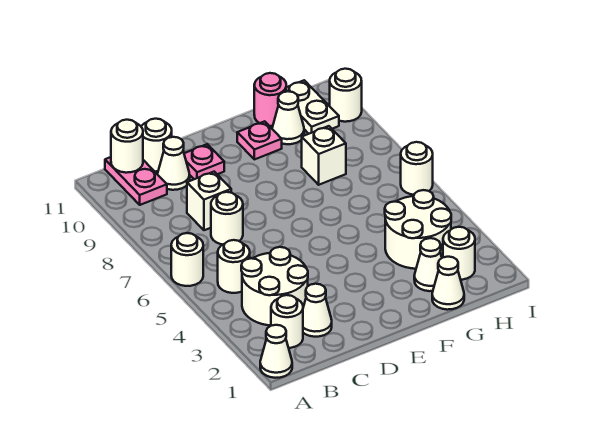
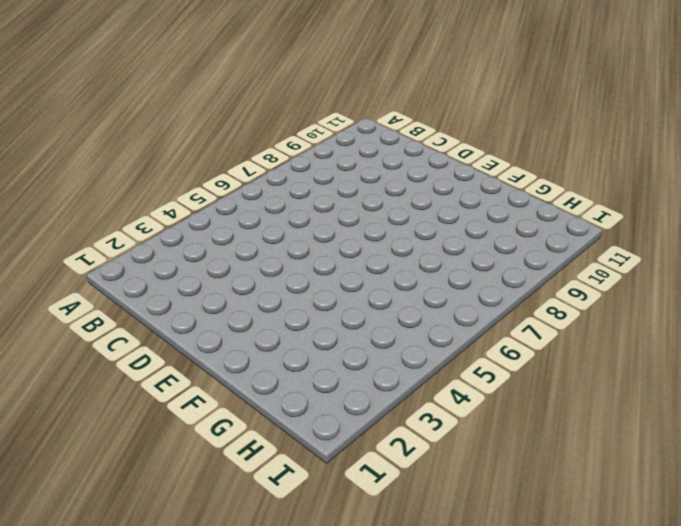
none -> white 1x1 cone [260,325,292,378]
none -> white 1x1 round brick [171,233,203,286]
none -> white 1x1 round brick [271,295,303,348]

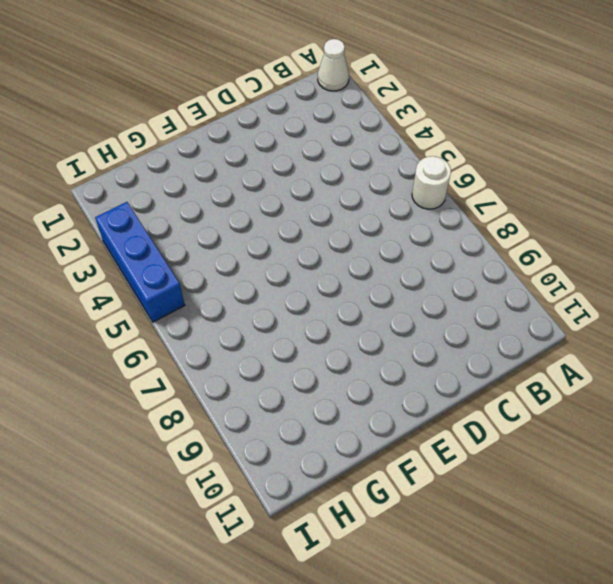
blue 1x3 brick [95,202,185,322] -> none
none -> white 1x1 round brick [271,295,303,348]
none -> white 2x2 round brick [241,247,308,325]
none -> white 1x1 round brick [218,240,250,293]

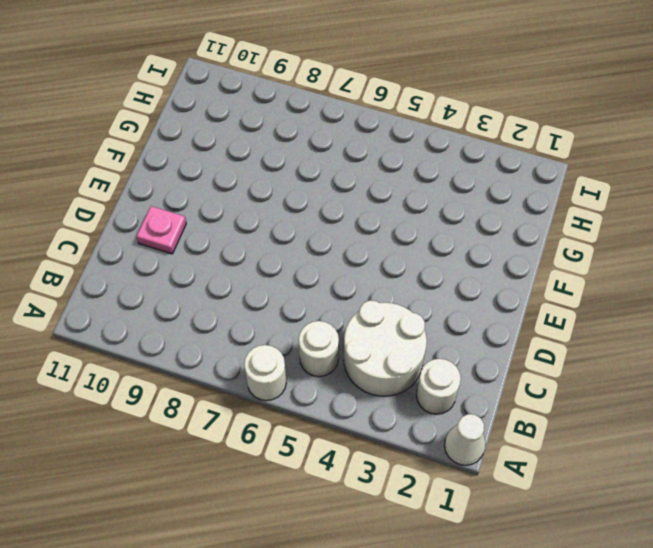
none -> pink 1x2 plate [105,157,167,205]
none -> white 1x1 cone [303,284,332,337]
none -> white 1x1 round brick [211,192,243,244]

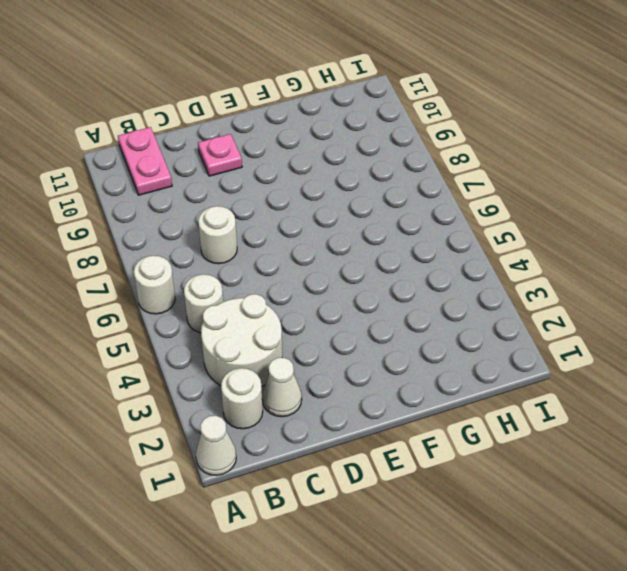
none -> white 1x1 brick [187,172,231,230]
none -> white 1x1 cone [158,137,190,190]
none -> white 1x1 round brick [141,119,172,172]

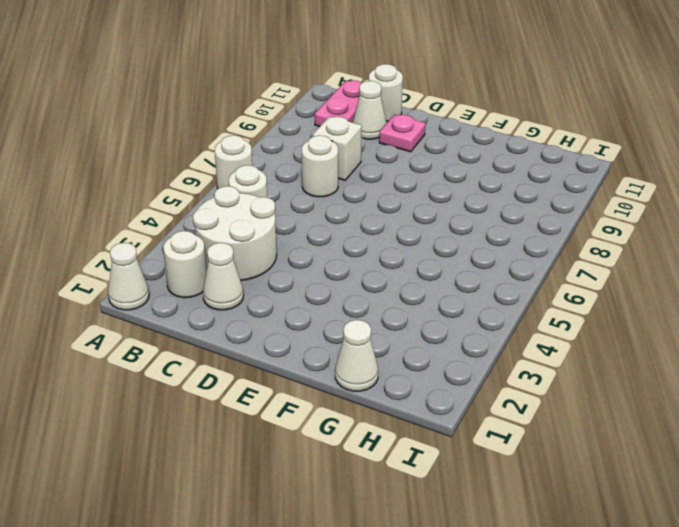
none -> pink 1x1 plate [237,121,282,159]
none -> white 1x1 cone [414,238,442,291]
none -> white 2x2 round brick [385,190,451,269]

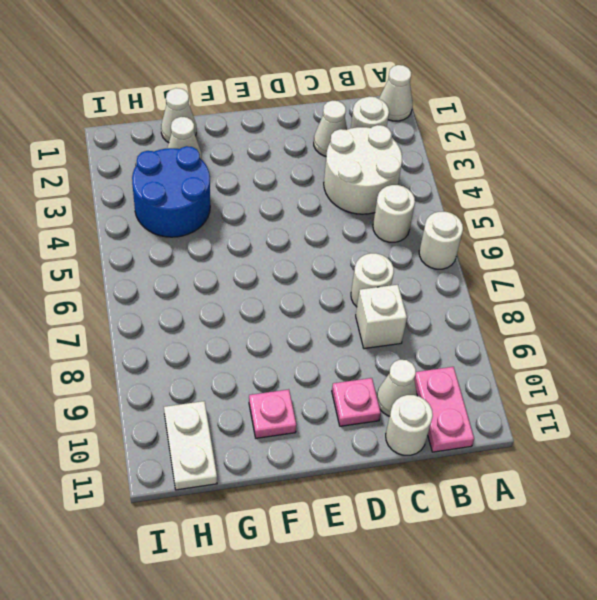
blue 2x2 round brick [132,146,210,237] -> white 2x2 round brick [385,190,451,269]
none -> white 1x1 brick [302,126,346,185]
none -> white 1x1 cone [272,91,304,144]
none -> pink 1x1 round brick [254,73,286,126]

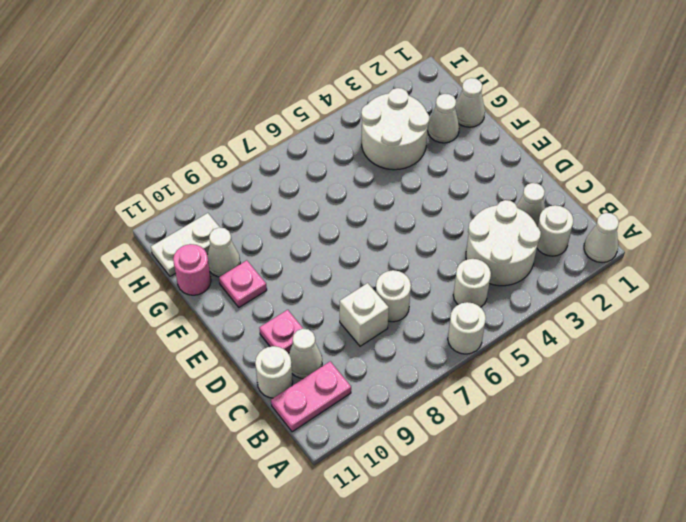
none -> white 1x1 brick [302,126,346,185]
none -> white 1x1 round brick [443,227,475,280]
none -> white 1x1 round brick [401,142,433,195]

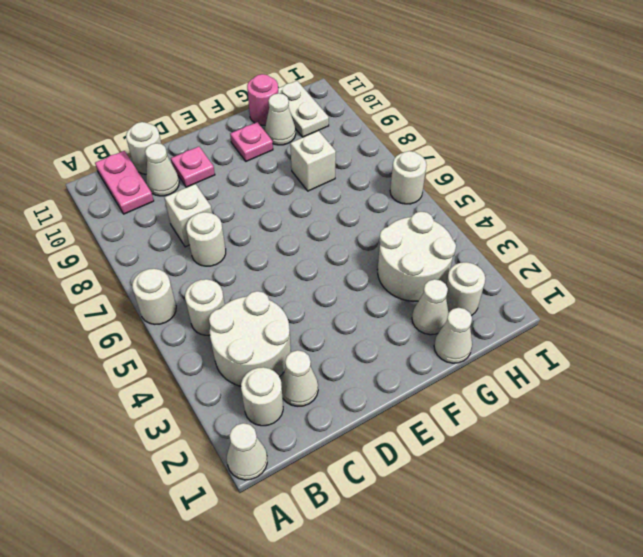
none -> white 1x1 round brick [330,69,362,122]
none -> white 1x1 round brick [111,120,143,173]

